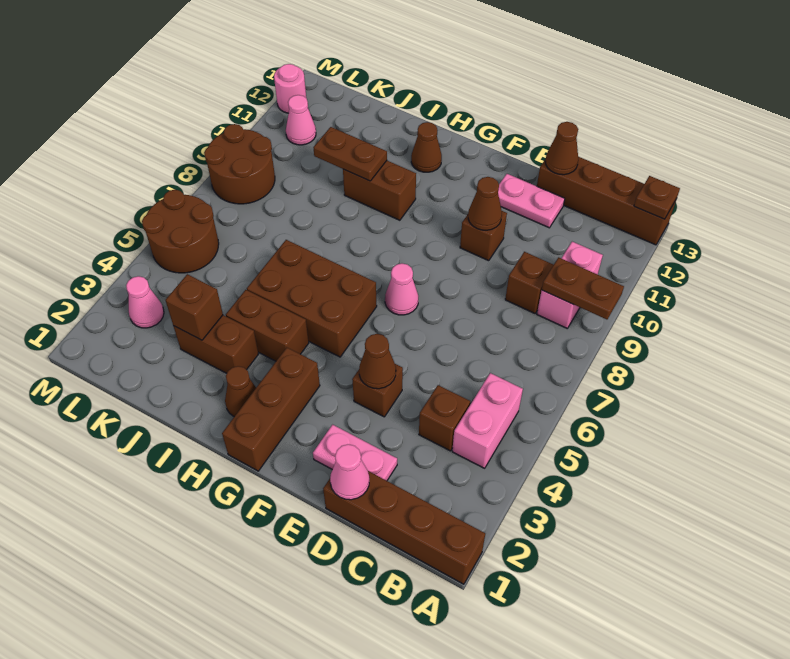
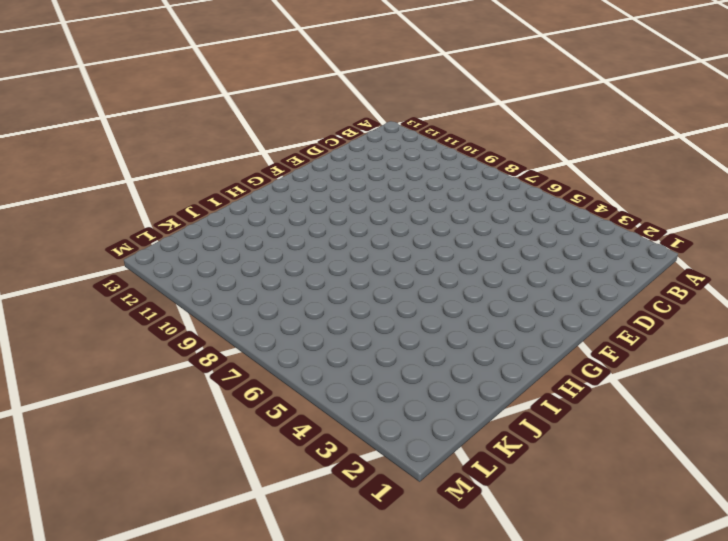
none -> brown 1x4 brick [323,471,485,584]
none -> brown 1x4 brick [537,157,676,245]
none -> pink 1x2 brick [452,373,523,468]
none -> pink 1x2 brick [537,242,603,328]

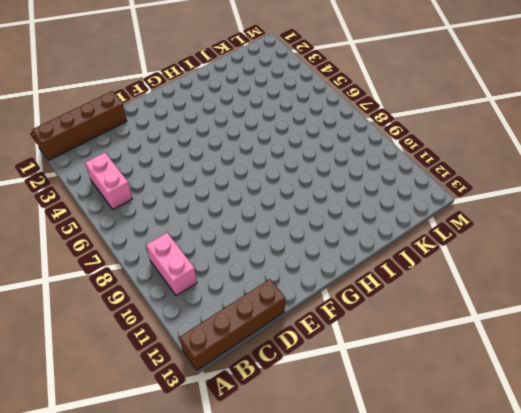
none -> brown 1x1 brick [419,385,470,451]
none -> brown 1x1 brick [505,252,553,313]
none -> pink 1x2 plate [313,425,397,481]
none -> pink 1x2 plate [498,174,565,228]

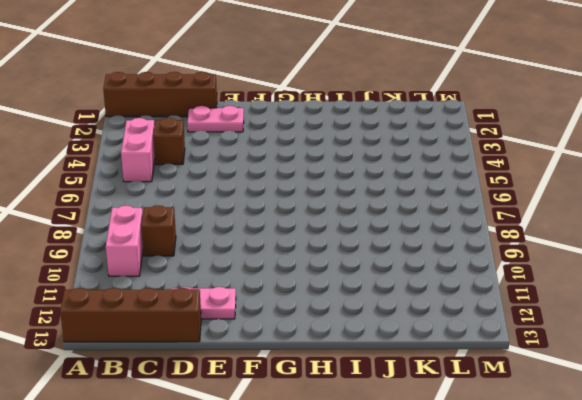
none -> brown 1x1 brick [352,364,403,417]
none -> brown 1x1 brick [460,211,507,261]
none -> pink 1x1 cone [385,263,418,315]
none -> brown 1x3 brick [222,348,320,471]

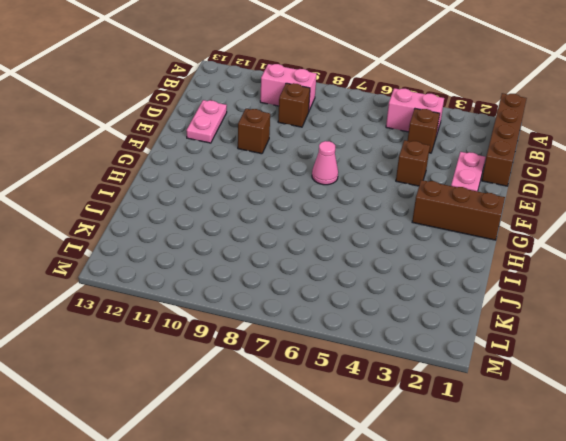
none -> brown 1x4 brick [537,157,676,245]
none -> brown 2x3 brick [247,240,377,357]
none -> brown 1x1 cone [225,366,256,417]
none -> brown 1x2 brick [226,290,309,361]

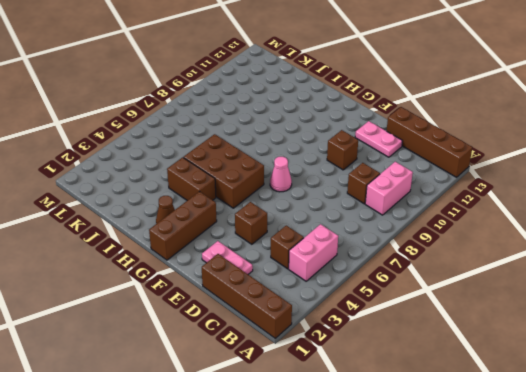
none -> brown 1x2 brick [343,161,416,220]
none -> brown 1x1 cone [411,122,442,172]
none -> brown 1x2 brick [174,315,258,373]
none -> pink 1x1 cone [126,276,164,328]

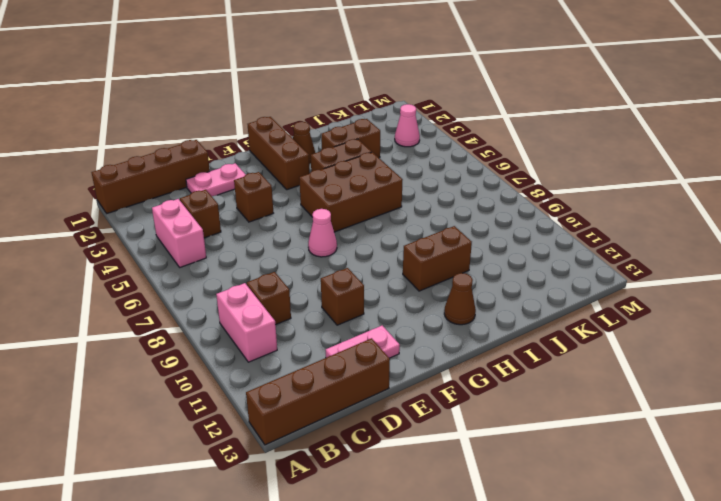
none -> brown 2x2 round brick [142,190,219,273]
none -> brown 2x2 round brick [204,124,275,204]
none -> pink 1x1 cone [286,95,316,145]
none -> pink 1x1 round brick [274,64,306,113]

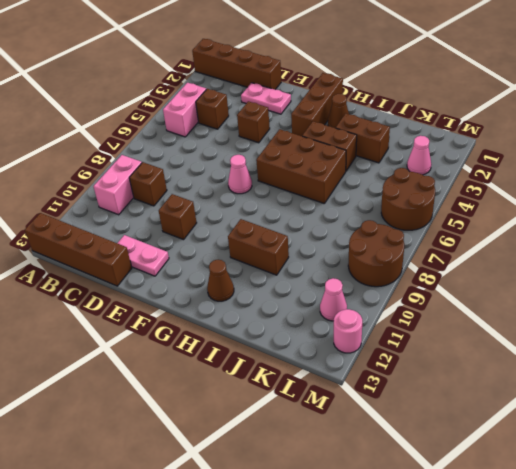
none -> brown 1x2 plate [542,257,624,319]
none -> brown 1x1 plate [634,176,680,219]
none -> pink 1x1 cone [330,444,369,500]
none -> brown 1x1 cone [546,122,578,175]

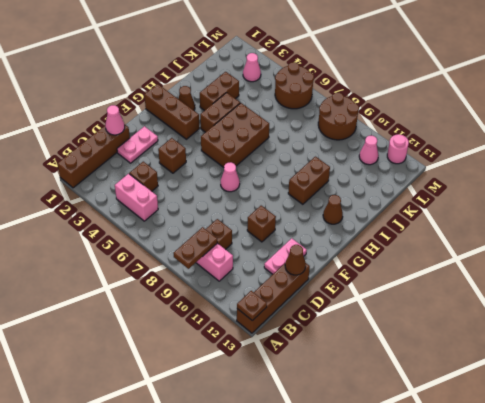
none -> brown 1x1 cone [359,334,396,389]
none -> brown 1x1 cone [468,177,502,230]
none -> brown 1x2 plate [314,127,387,181]
none -> brown 1x1 brick [165,274,223,340]

